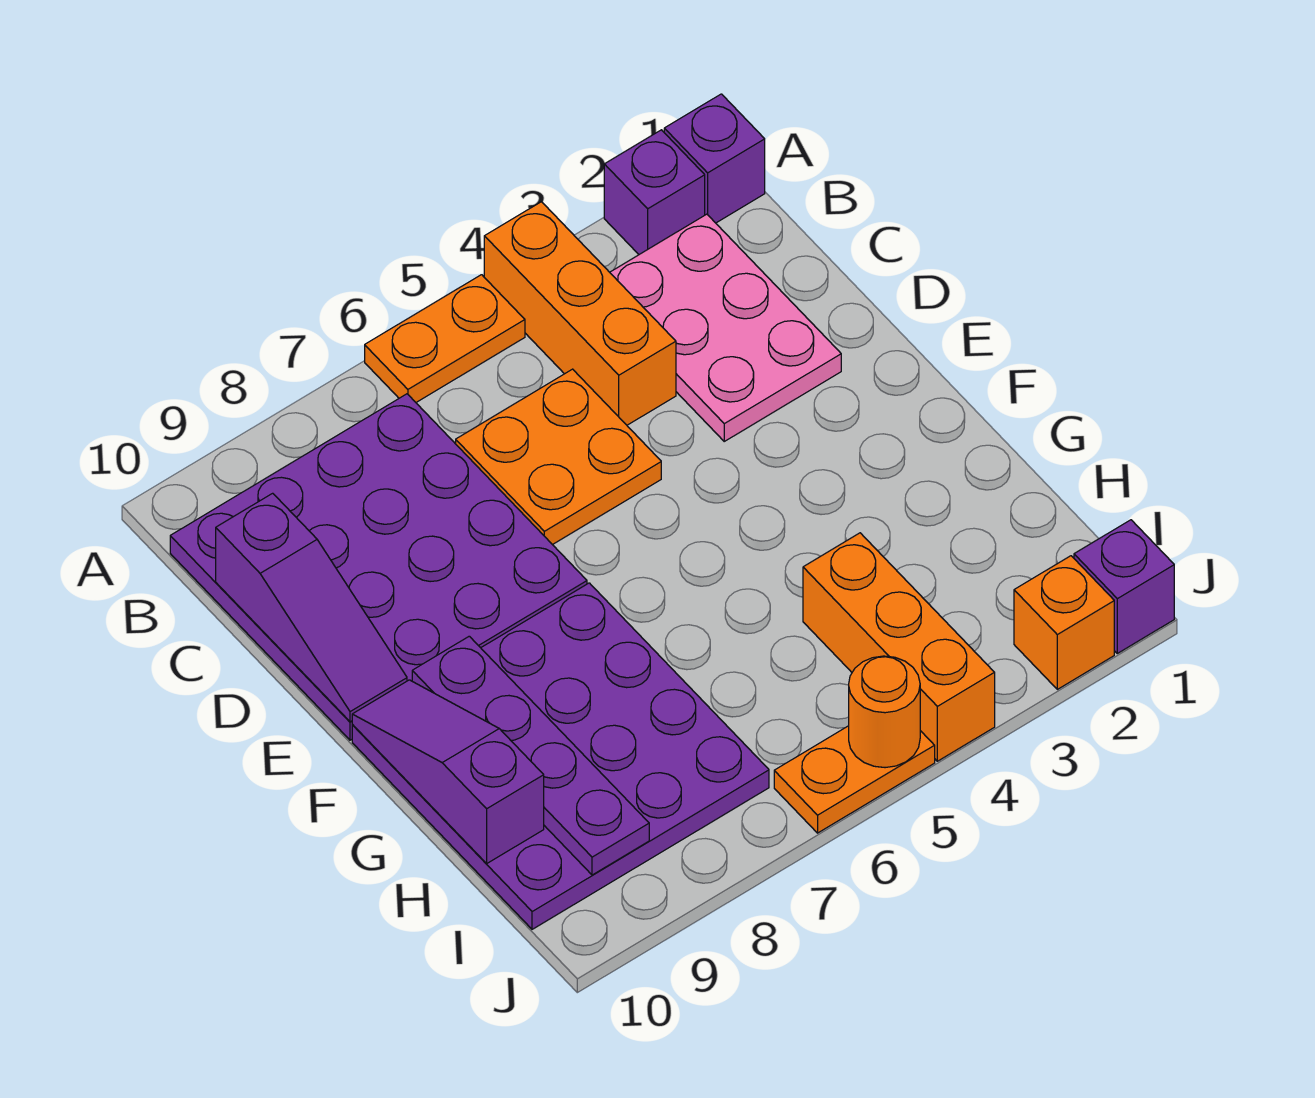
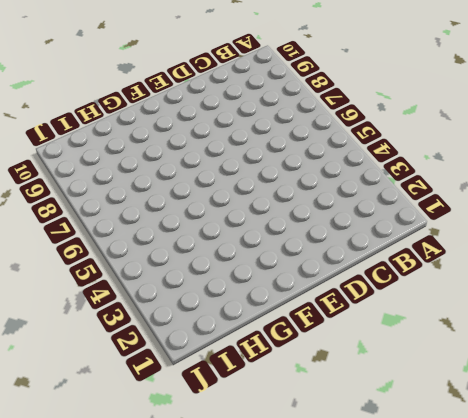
none -> purple 1x1 brick [664,94,765,223]
none -> purple 1x1 brick [604,130,705,254]
none -> orange 1x3 brick [484,202,676,425]

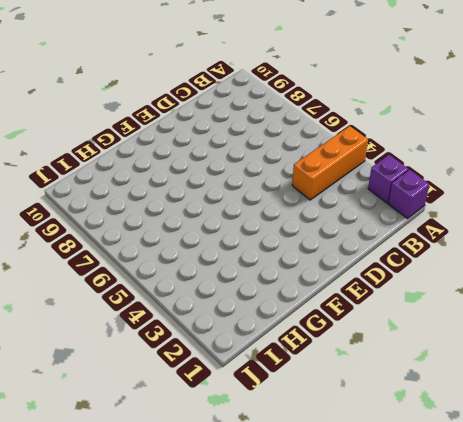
none -> orange 1x2 plate [365,275,525,402]
none -> pink 2x3 plate [610,214,841,441]
none -> purple 4x4 plate [170,394,587,740]

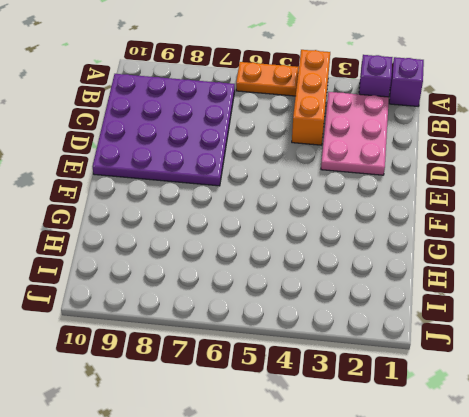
none -> orange 2x2 plate [456,369,661,545]
none -> purple 4x4 plate [352,583,769,929]
none -> orange 1x3 brick [803,533,995,761]

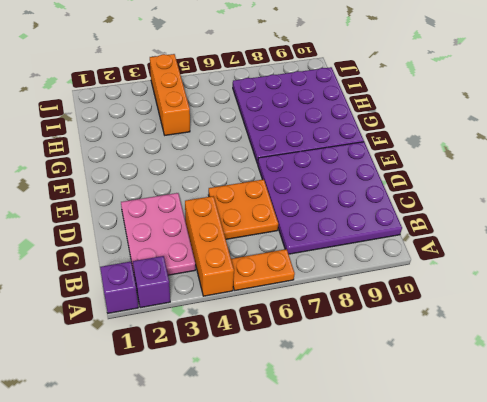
none -> purple 1x1 brick [1074,520,1174,653]
none -> orange 1x1 brick [1014,556,1114,689]
none -> orange 1x2 plate [774,726,935,833]

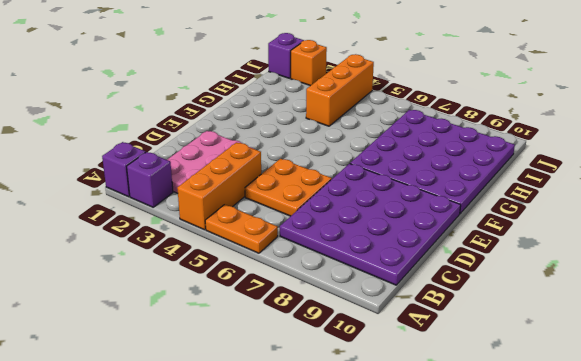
none -> orange 1x2 plate [774,726,935,833]
none -> purple 1x3 slope [216,493,407,722]
none -> purple 1x4 plate [412,636,649,875]

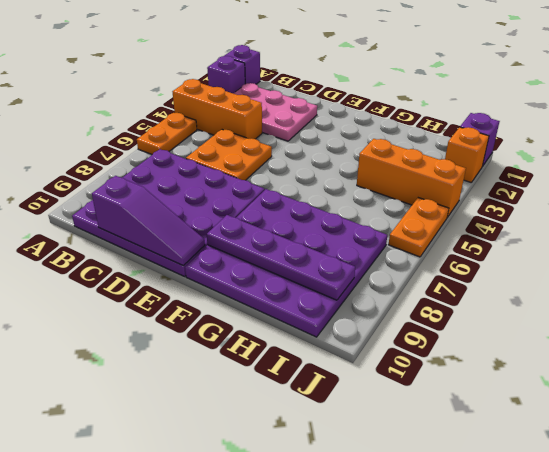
none -> purple 1x3 slope [352,680,544,863]
none -> orange 1x1 round brick [849,656,920,768]

